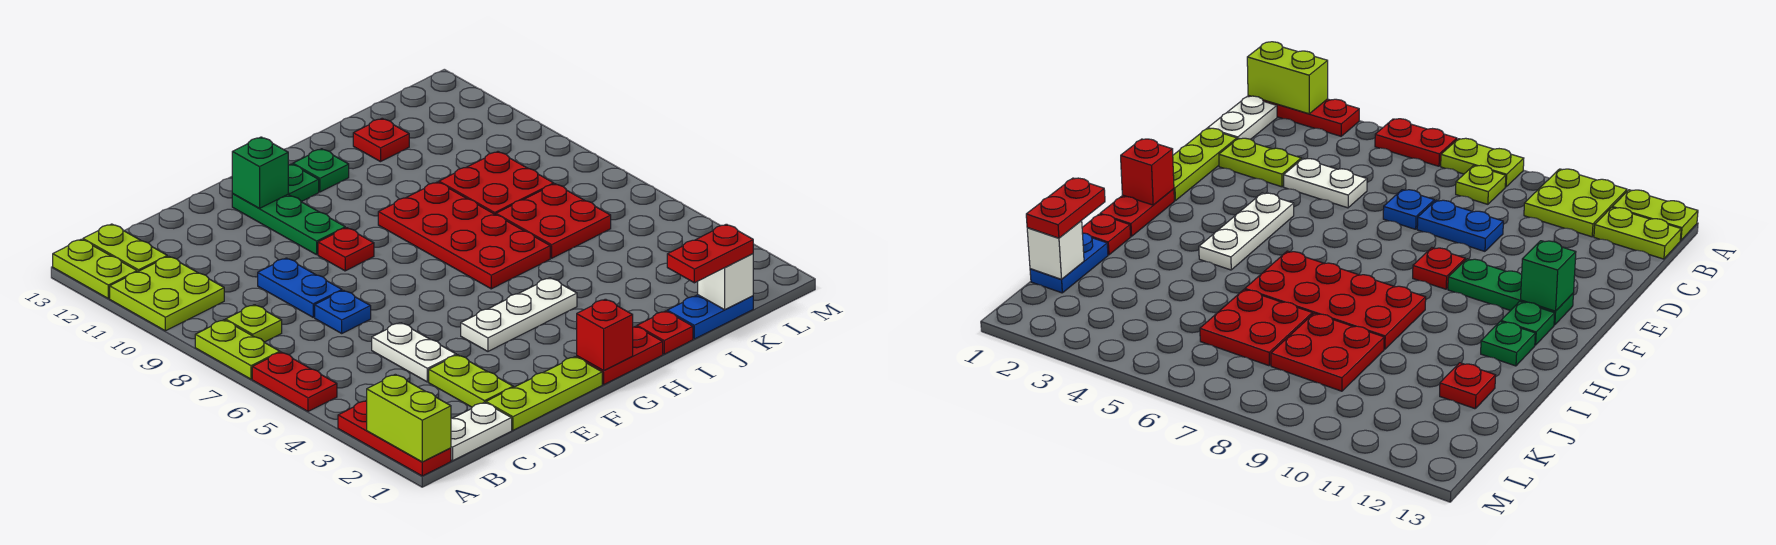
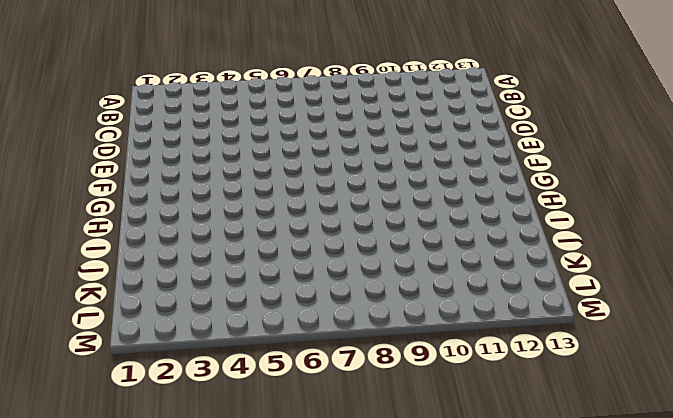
none -> red 1x3 plate [338,401,451,476]
none -> red 1x2 plate [252,352,337,411]
none -> lime 1x2 plate [195,320,280,379]
none -> lime 2x2 plate [110,256,224,331]

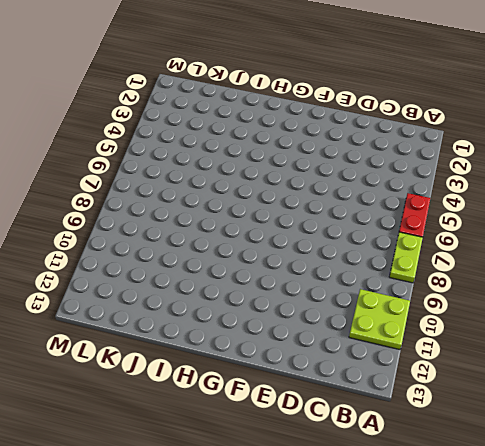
none -> red 1x3 plate [338,401,451,476]
none -> lime 1x2 plate [53,239,137,299]
none -> white 1x2 plate [451,402,512,461]
none -> lime 1x1 plate [226,305,282,342]

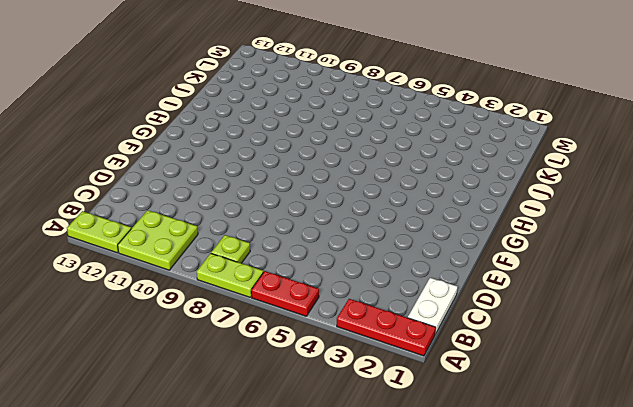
none -> lime 1x2 plate [83,224,167,272]
none -> lime 1x3 plate [486,357,602,430]
none -> lime 1x2 plate [429,355,513,407]
none -> white 1x2 plate [372,323,456,382]

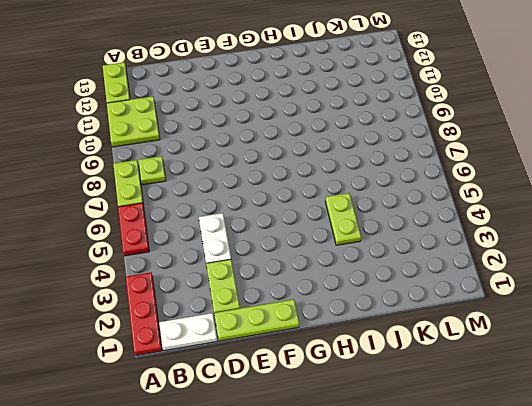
lime 1x2 plate [325,193,361,245] -> lime 1x2 plate moved to [83,224,167,272]
none -> blue 1x1 plate [315,290,371,333]
none -> blue 1x2 plate [258,258,342,317]
none -> white 1x3 plate [461,278,577,351]
none -> red 1x1 plate [318,228,374,271]

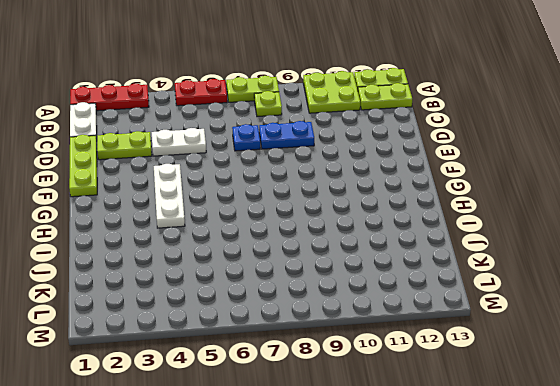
none -> red 1x1 plate [318,228,374,271]
none -> green 1x3 plate [232,194,345,255]
none -> red 1x2 plate [577,326,663,385]
none -> green 1x1 plate [288,164,319,202]

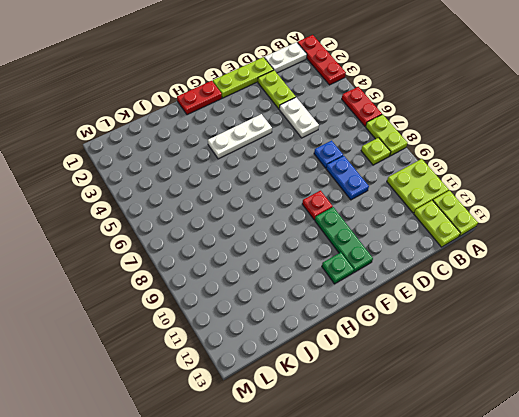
none -> red 2x4 plate [378,182,550,289]
none -> green 1x1 plate [293,149,349,192]
none -> red 1x1 plate [637,311,693,354]
none -> blue 1x2 plate [667,295,753,339]

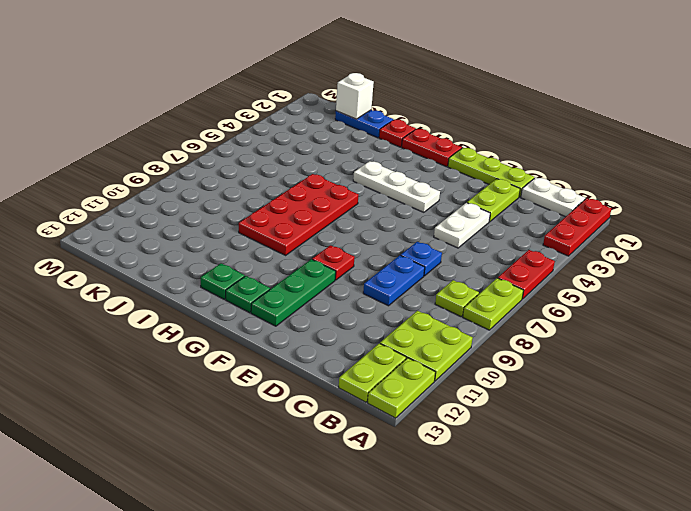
none -> red 2x2 plate [496,184,611,258]
none -> red 2x2 plate [439,152,554,215]
none -> red 1x1 plate [353,118,409,162]
none -> lime 1x2 brick [367,374,451,462]

